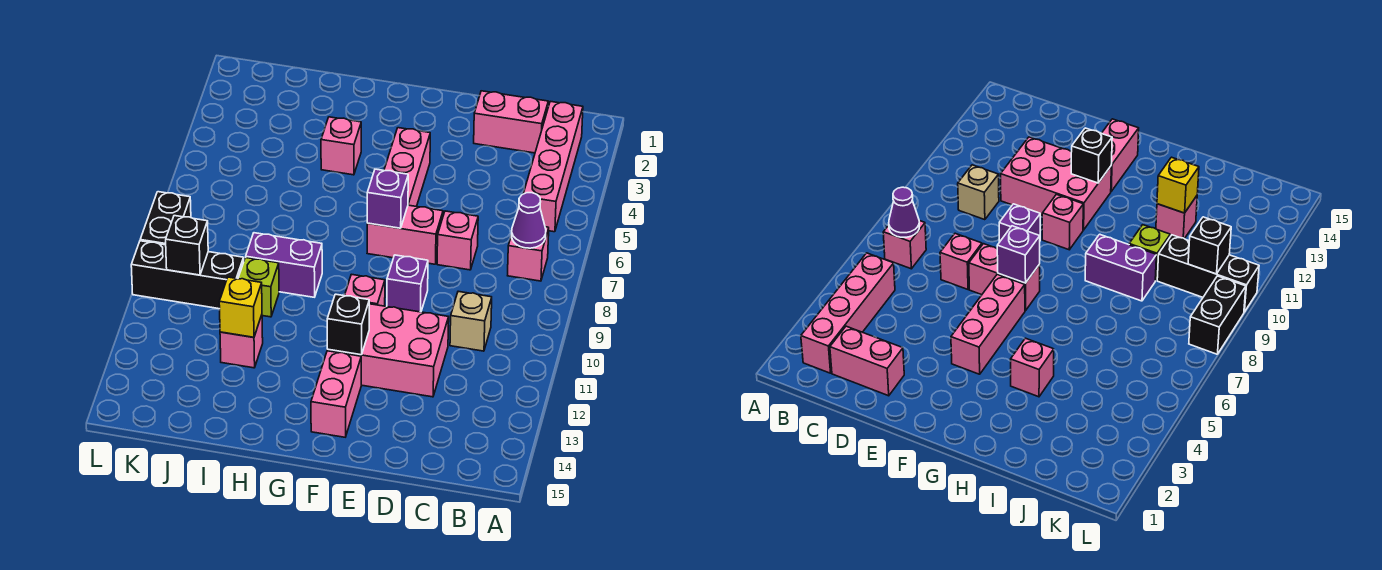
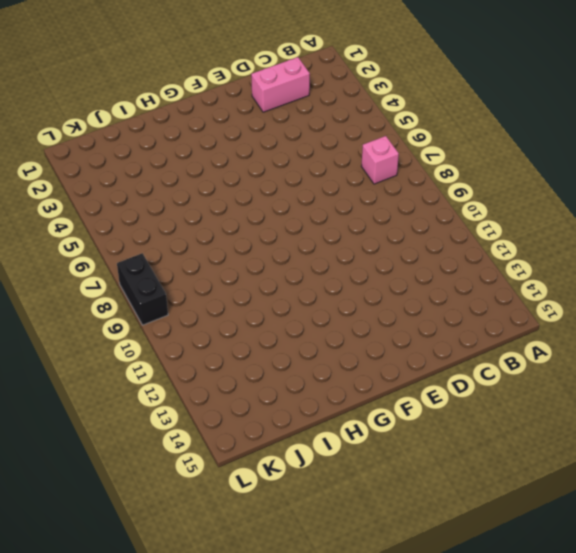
none -> pink 1x4 brick [523,101,583,232]
none -> tan 1x1 brick [450,291,492,351]
none -> pink 1x1 brick [437,211,478,270]

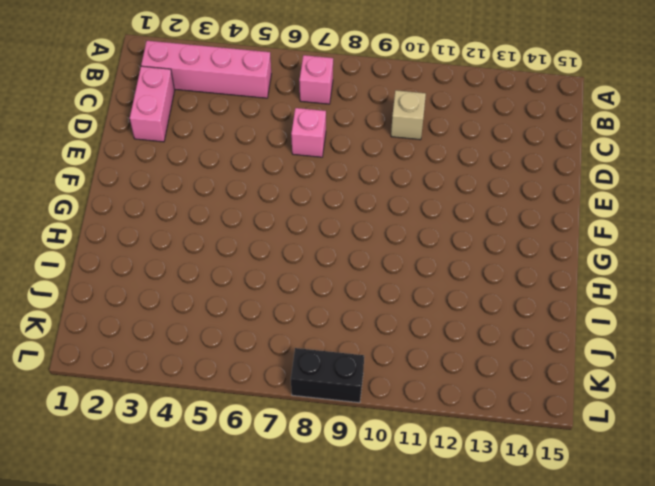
none -> pink 2x3 brick [327,304,449,397]
none -> pink 1x2 brick [367,205,443,264]
none -> purple 1x1 brick [387,255,428,312]

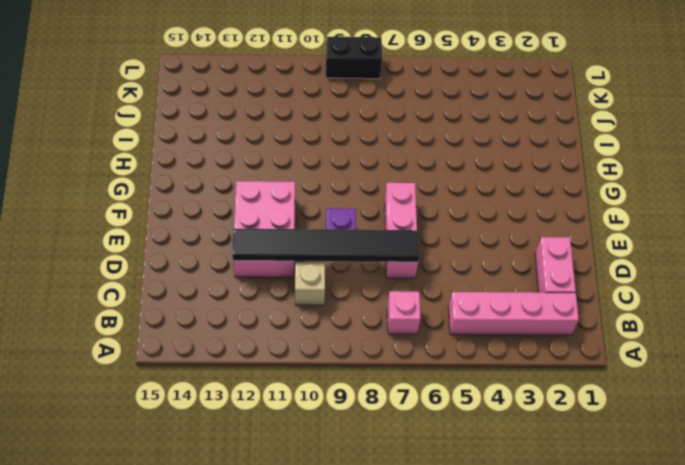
black 1x6 tile [232,229,419,262] -> none
none -> pink 1x3 brick [384,128,430,207]
none -> pink 1x1 brick [345,274,385,306]
none -> pink 1x2 brick [311,351,361,437]

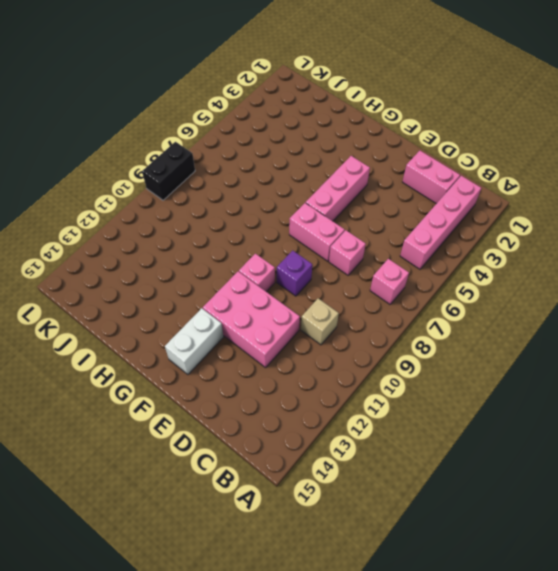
white 1x2 brick [165,308,223,375] -> pink 1x2 brick [311,351,361,437]
none -> pink 1x1 brick [321,117,361,175]
none -> purple 1x2 brick [246,233,322,297]
none -> lime 1x1 brick [238,258,279,317]

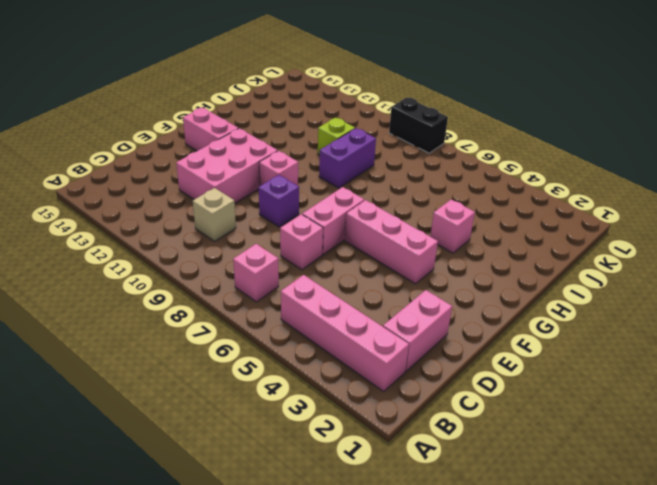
none -> pink 1x1 brick [220,315,263,368]
none -> black 1x3 brick [131,241,244,309]
none -> purple 1x1 cone [512,193,546,248]

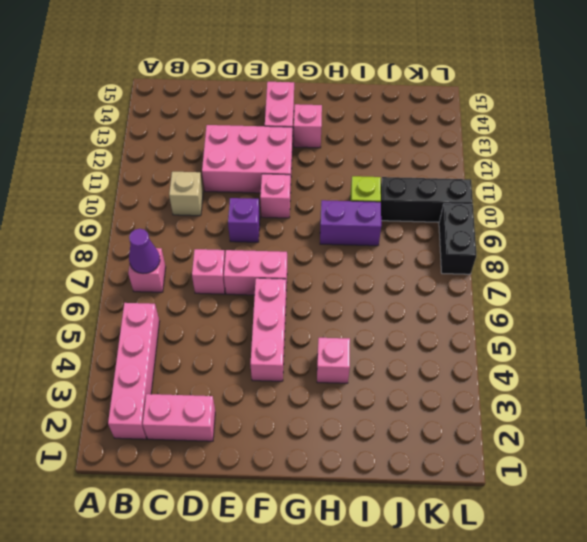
pink 1x1 brick [294,104,322,148] -> pink 1x1 brick moved to [220,315,263,368]
none -> purple 1x1 brick [367,169,408,228]
none -> black 1x1 brick [327,294,369,355]
none -> yellow 1x1 brick [219,277,262,337]

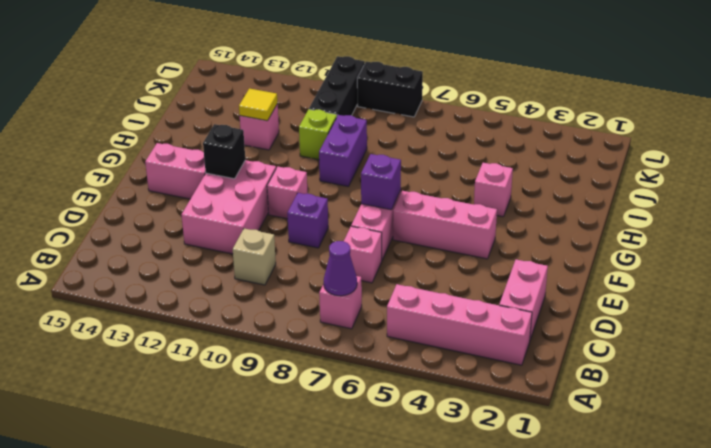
yellow 1x1 tile [239,88,278,121] -> yellow 1x1 brick [219,277,262,337]
none -> black 1x1 brick [166,216,208,275]

